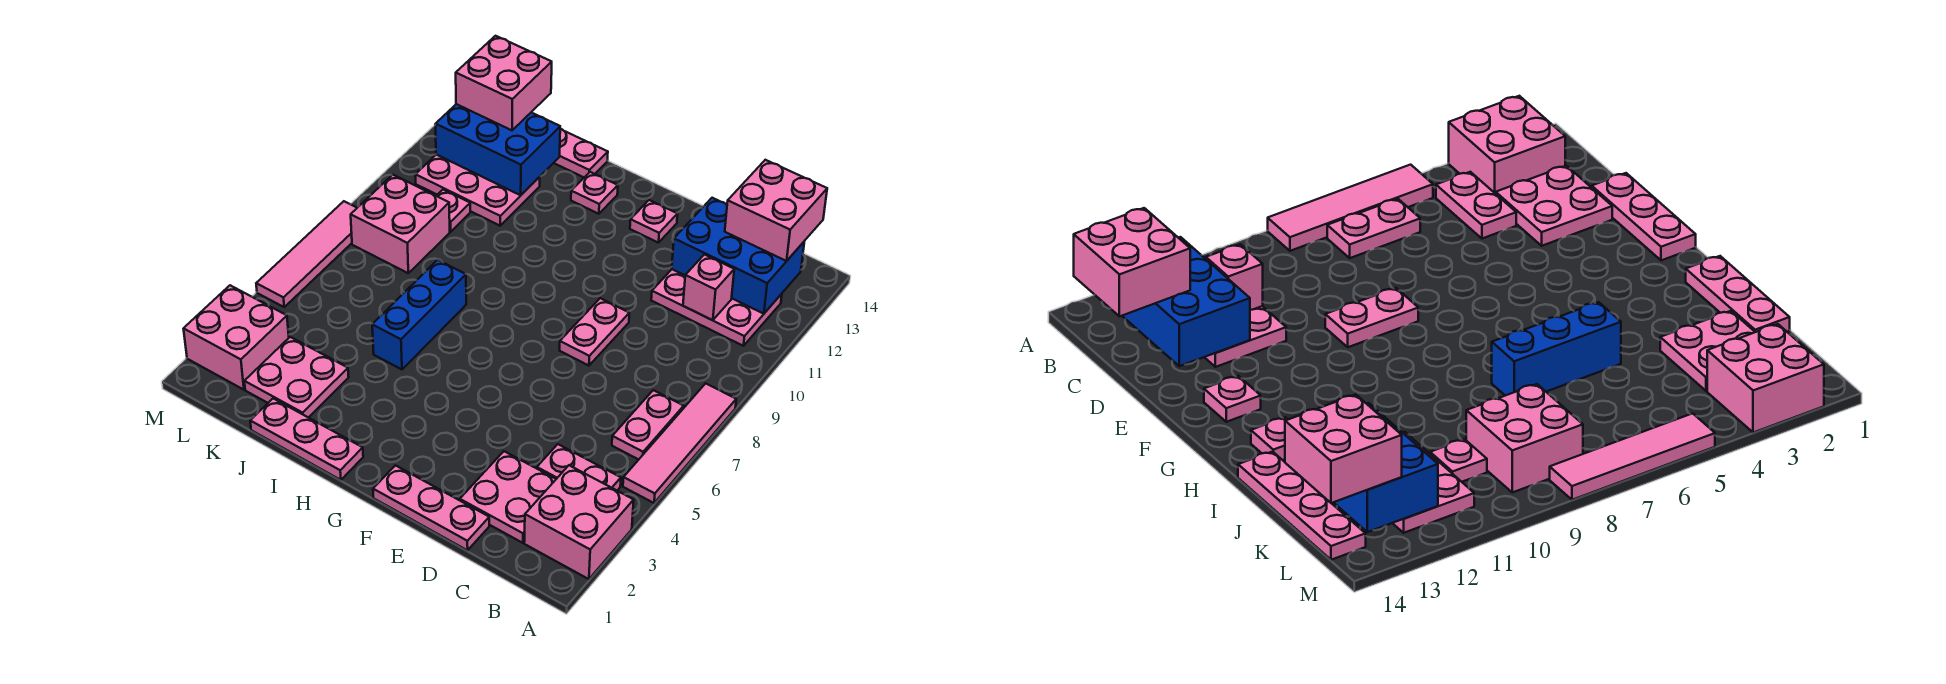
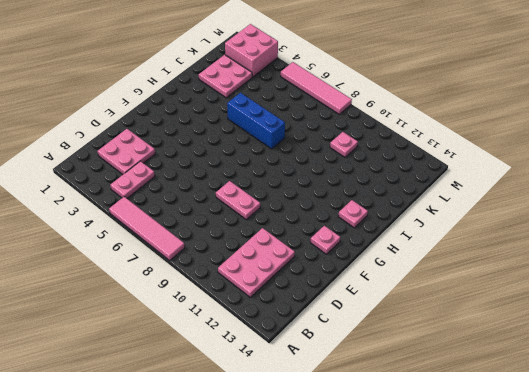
none -> pink 2x2 brick [524,465,634,579]
none -> pink 1x2 plate [612,390,684,460]
none -> pink 1x3 plate [373,465,489,550]

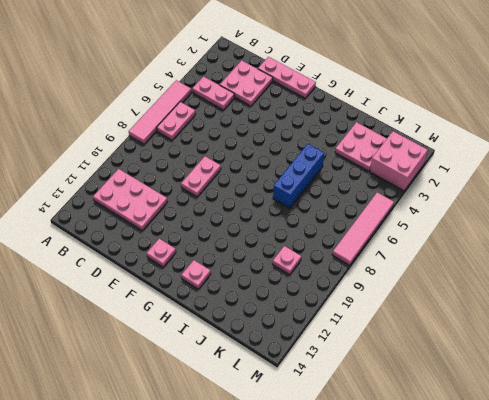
none -> pink 2x2 brick [524,465,634,579]
none -> pink 1x3 plate [250,399,363,480]
none -> pink 1x4 plate [554,129,608,177]

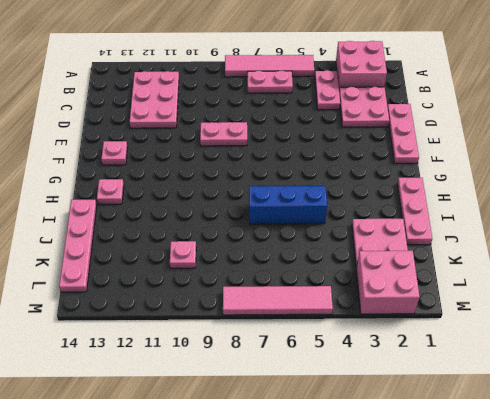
none -> pink 2x3 plate [415,155,540,226]
none -> pink 2x2 brick [351,175,450,273]
none -> blue 2x3 brick [672,198,804,314]

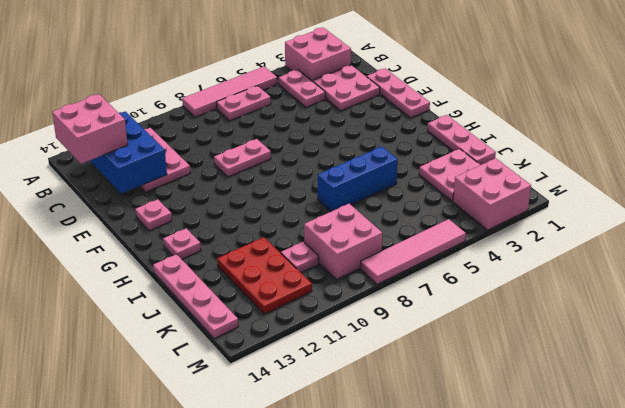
red 2x3 plate [217,237,312,314] -> pink 2x3 plate [415,155,540,226]
none -> pink 1x1 brick [683,255,734,320]
none -> blue 2x3 brick [435,104,560,195]
none -> pink 2x2 brick [456,36,552,130]

